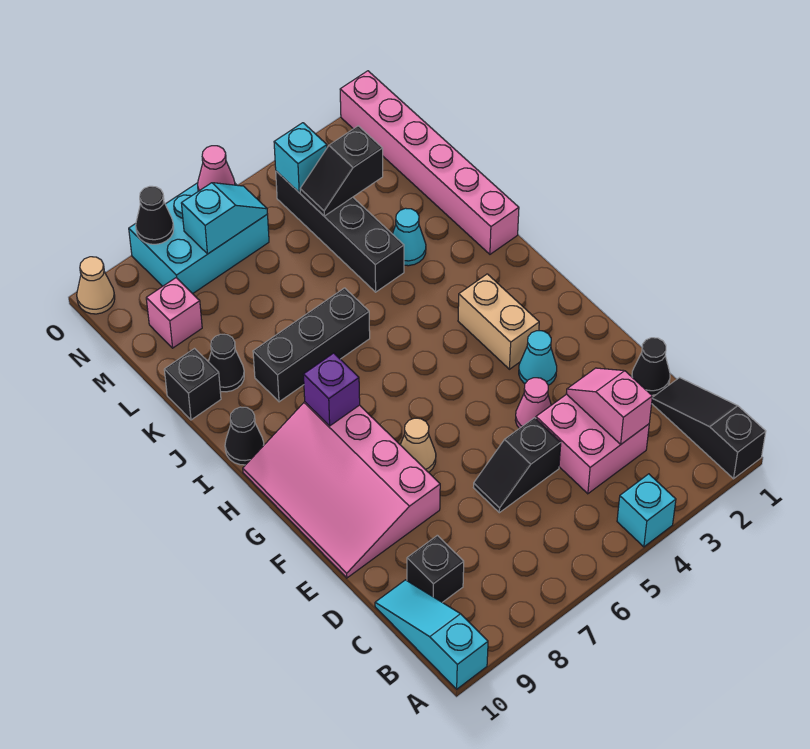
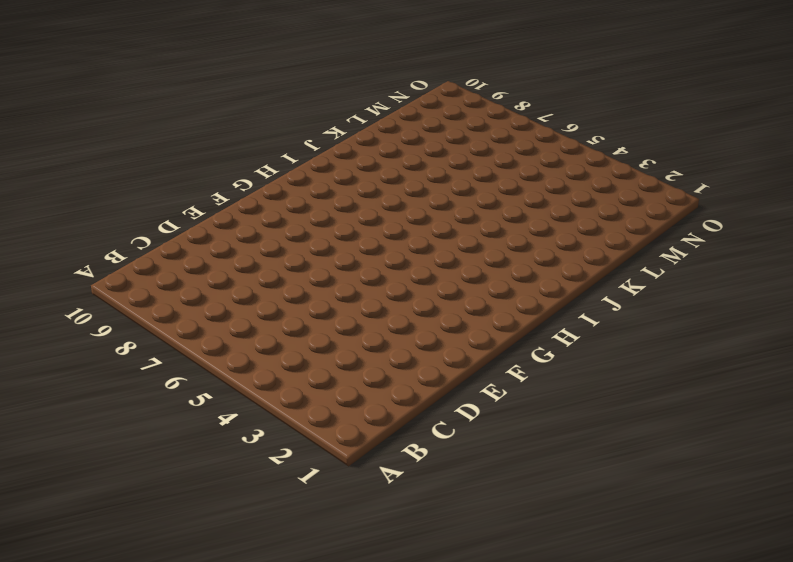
none -> black 1x3 slope [652,378,766,479]
none -> cyan 1x1 brick [617,474,676,547]
none -> cyan 1x3 slope [375,580,488,689]

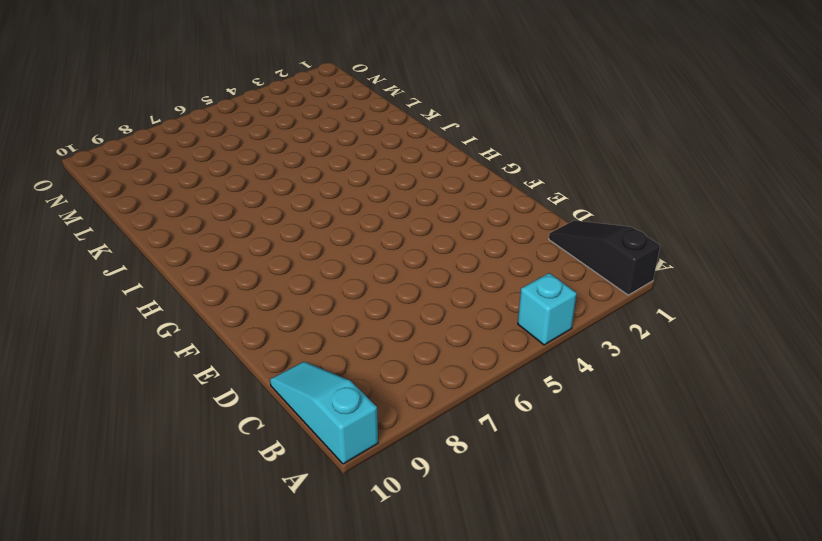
none -> pink 2x2 brick [536,394,649,494]
none -> black 1x1 brick [407,535,464,602]
none -> black 1x1 cone [632,338,670,395]

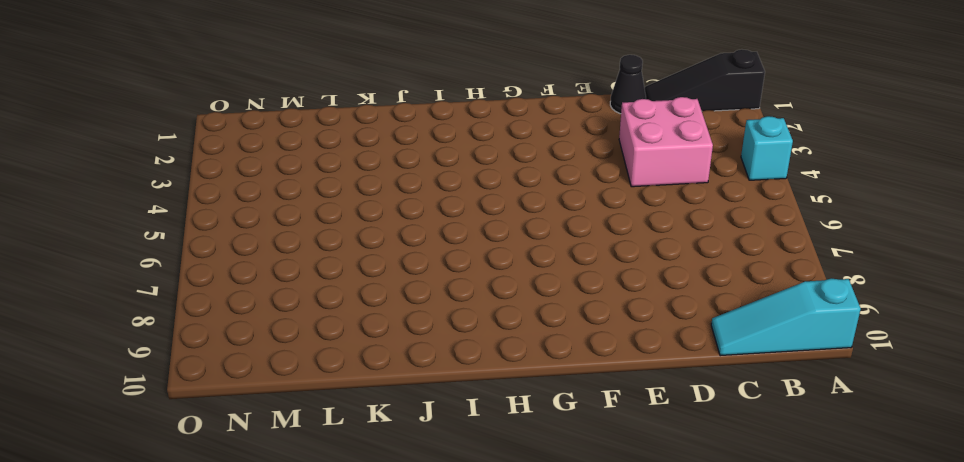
none -> black 1x1 brick [407,535,464,602]
none -> black 1x2 slope [474,418,561,513]
none -> pink 1x1 cone [515,378,551,428]

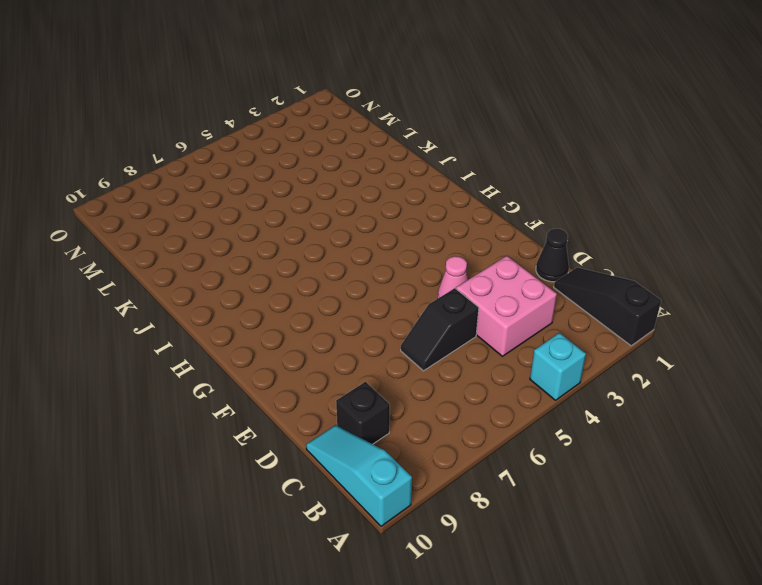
none -> pink 3x4 slope [243,402,440,578]
none -> cyan 1x1 cone [519,331,557,385]
none -> tan 1x1 cone [400,418,436,472]

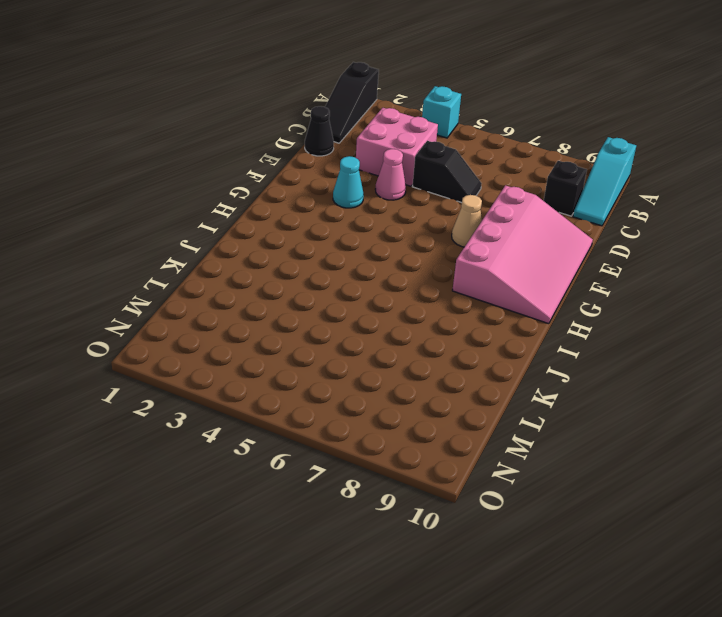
none -> tan 1x2 brick [458,274,539,369]
none -> black 1x1 cone [225,407,264,465]
none -> pink 1x6 brick [340,71,519,254]

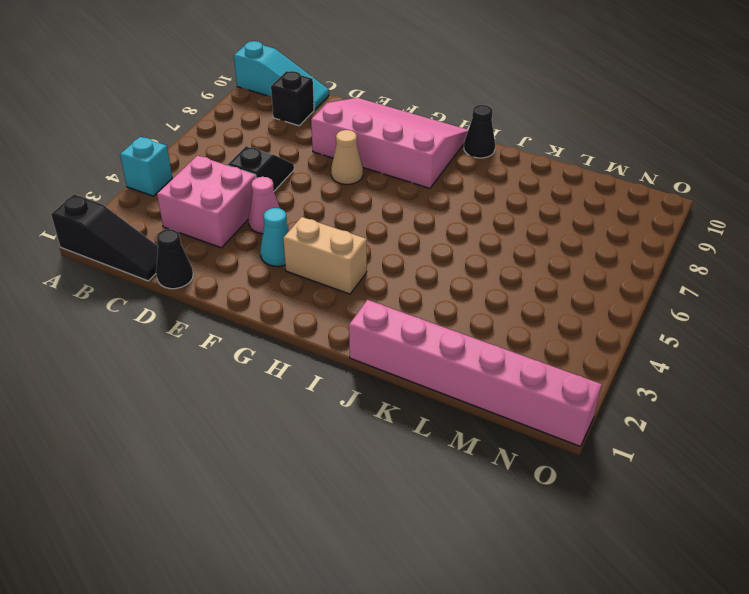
none -> black 1x3 brick [253,288,370,402]
none -> cyan 1x1 cone [393,208,426,266]
none -> black 1x4 brick [276,171,404,292]

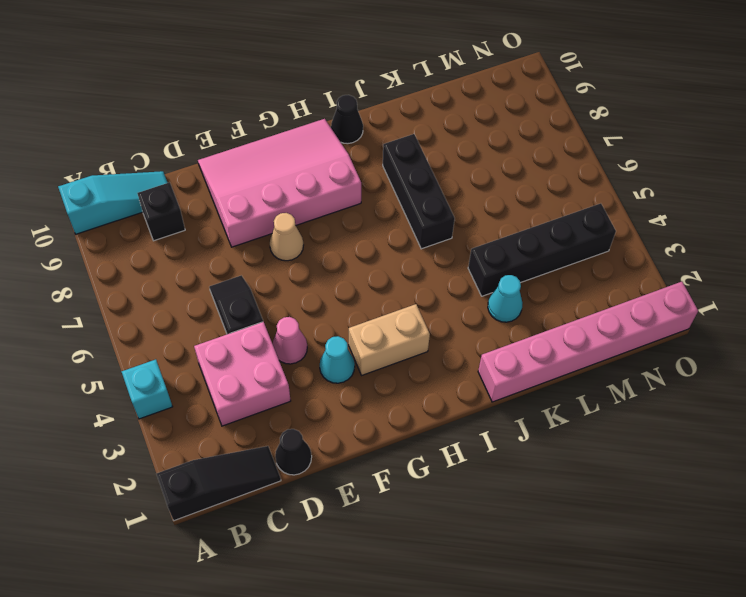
none -> black 1x1 cone [209,334,244,392]
none -> black 1x1 brick [164,349,221,420]
none -> pink 1x1 brick [146,278,202,348]

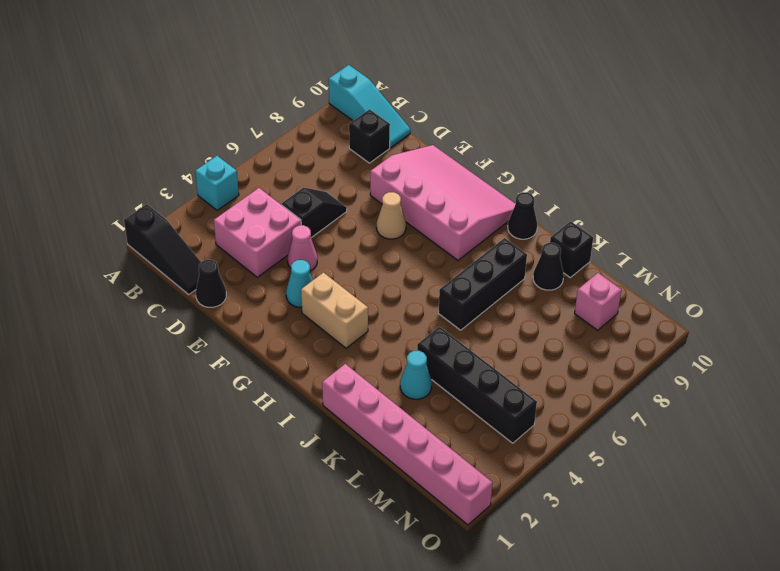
none -> cyan 2x3 brick [129,183,269,294]
none -> tan 1x1 cone [77,257,115,314]
none -> pink 1x2 slope [566,368,652,444]

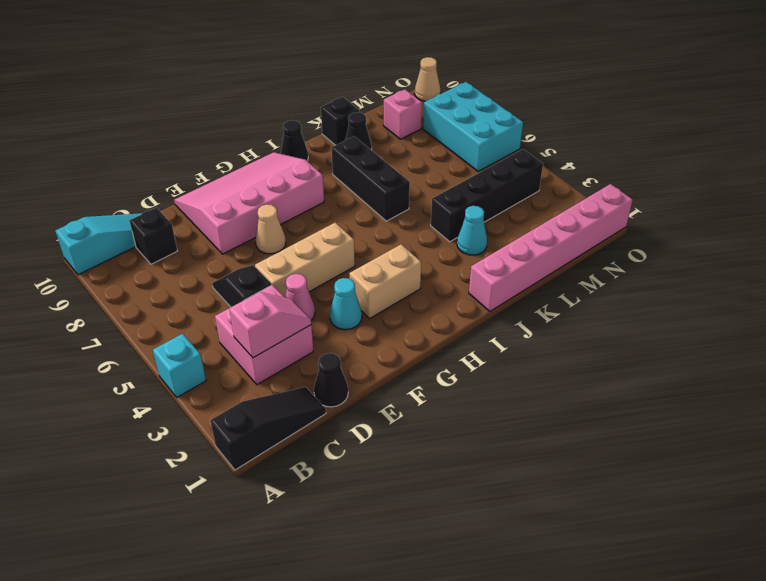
tan 1x3 brick [255,223,355,297] -> none
none -> purple 1x1 brick [303,353,360,426]
none -> black 1x2 slope [300,126,383,216]
none -> cyan 1x1 brick [274,123,327,192]

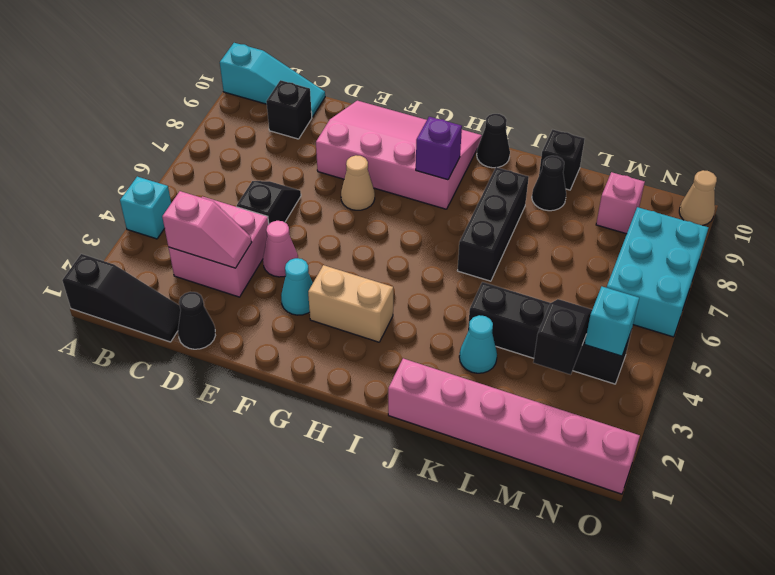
none -> cyan 1x2 slope [181,183,267,254]
none -> pink 1x1 cone [198,146,235,191]
none -> black 1x1 cone [136,186,174,244]

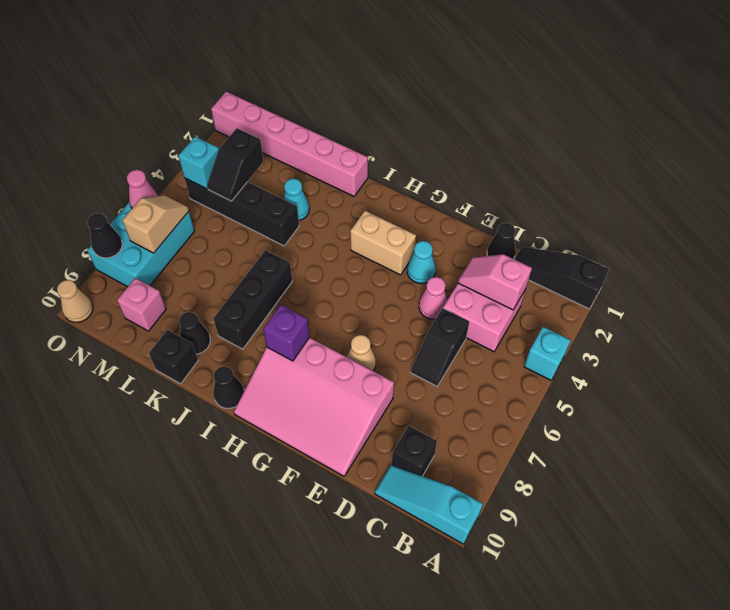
tan 1x2 slope [122,195,189,253] -> cyan 1x2 slope [181,183,267,254]

